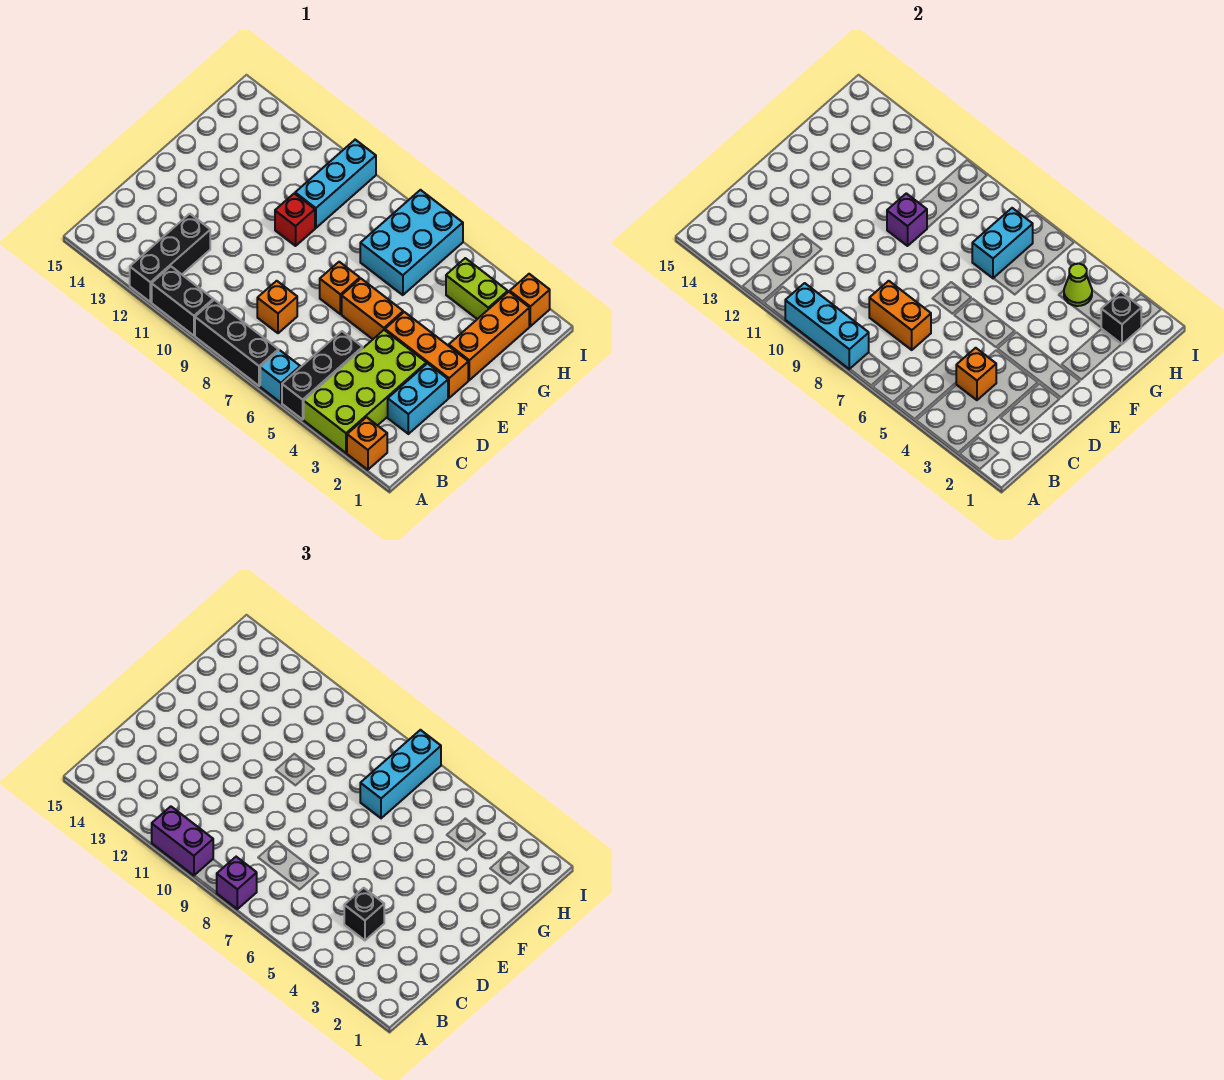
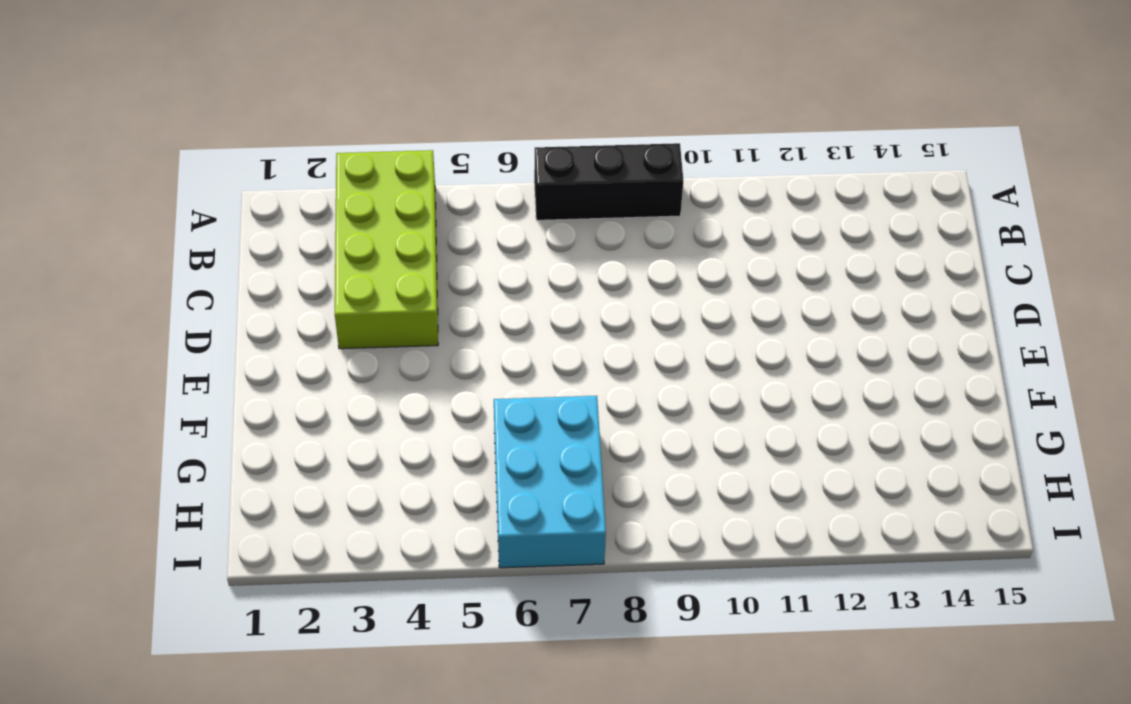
none -> orange 1x1 brick [347,417,387,470]
none -> black 1x3 brick [282,331,363,419]
none -> cyan 1x1 brick [260,350,300,403]

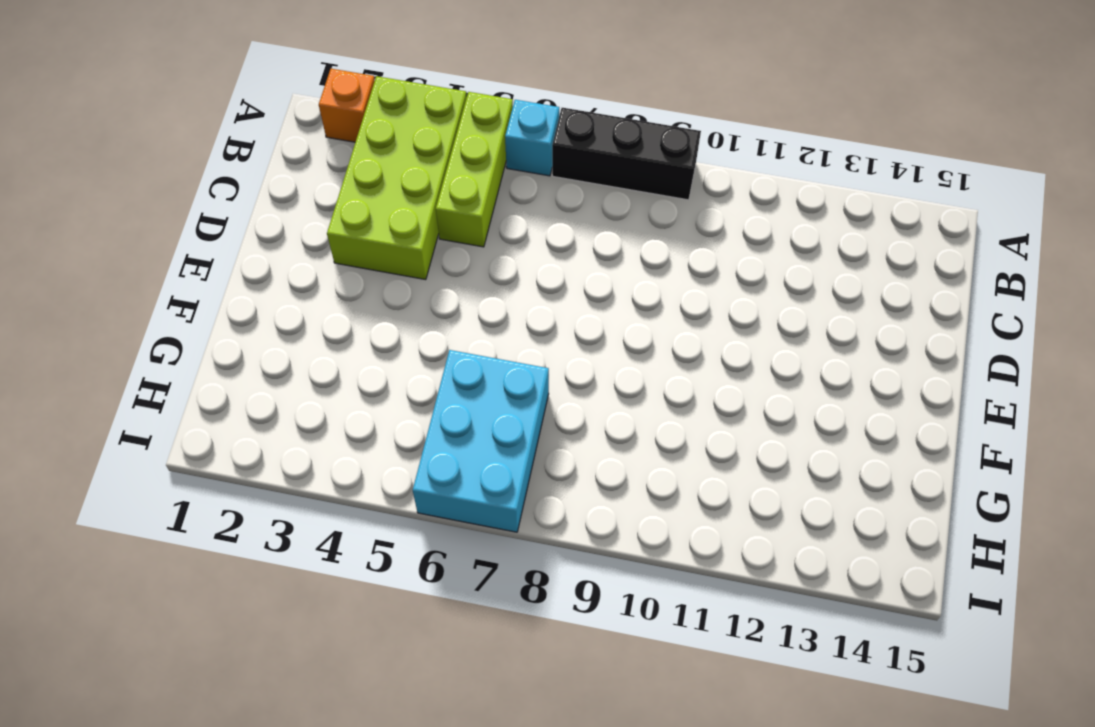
lime 1x3 brick [436,92,513,247] -> black 1x3 brick [282,331,363,419]
none -> black 1x2 brick [152,266,213,336]
none -> black 1x3 brick [130,214,210,302]
none -> cyan 1x2 brick [388,364,448,434]

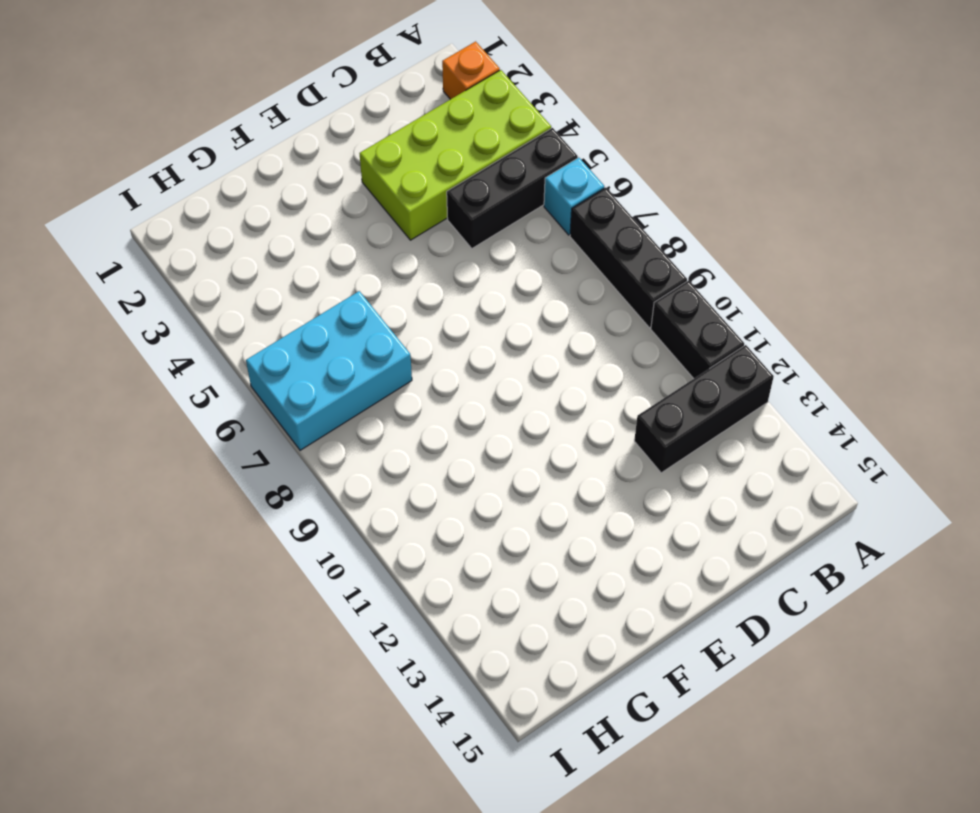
none -> cyan 1x2 brick [388,364,448,434]
none -> orange 1x1 brick [257,281,297,333]
none -> orange 1x3 brick [385,312,468,398]

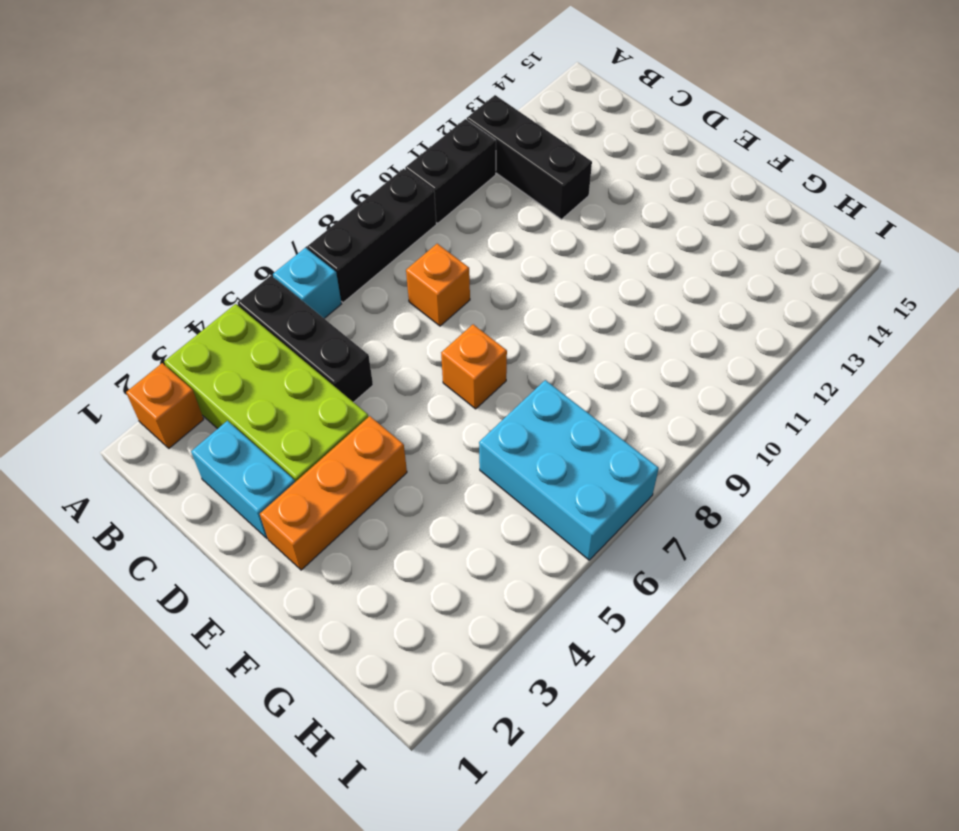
none -> orange 1x2 brick [342,279,403,339]
none -> orange 1x3 brick [449,292,529,380]
none -> red 1x1 brick [275,193,315,246]

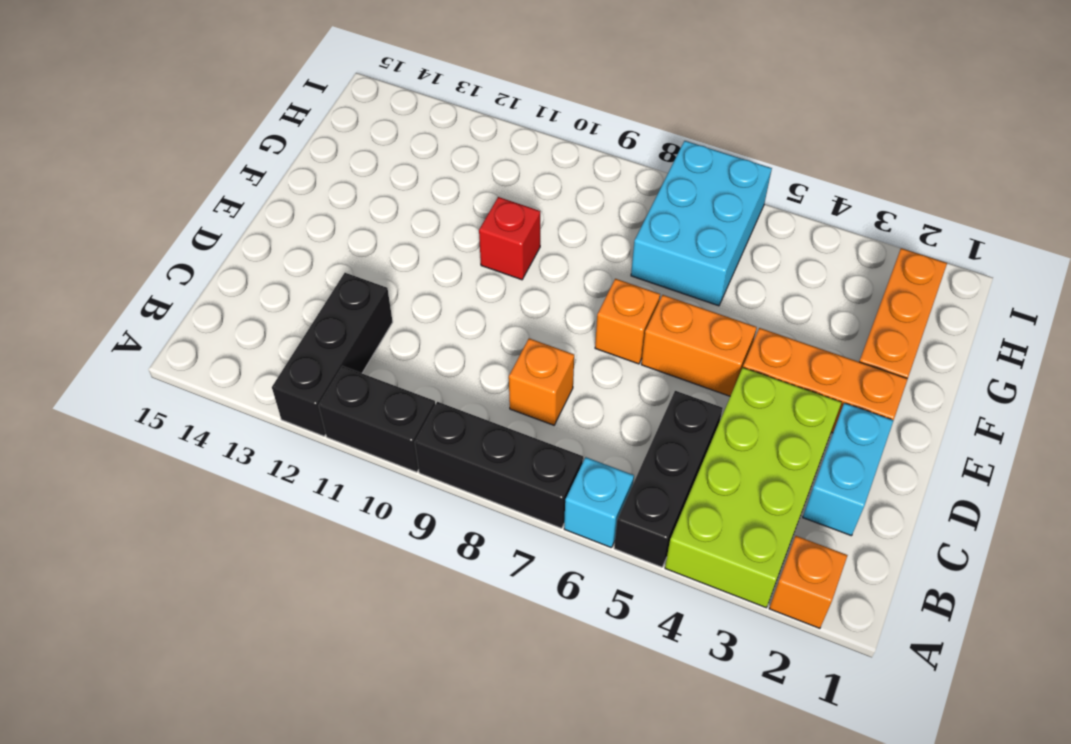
none -> cyan 1x3 brick [295,140,376,228]
none -> lime 1x2 brick [446,258,508,319]
none -> orange 1x1 brick [510,274,550,326]

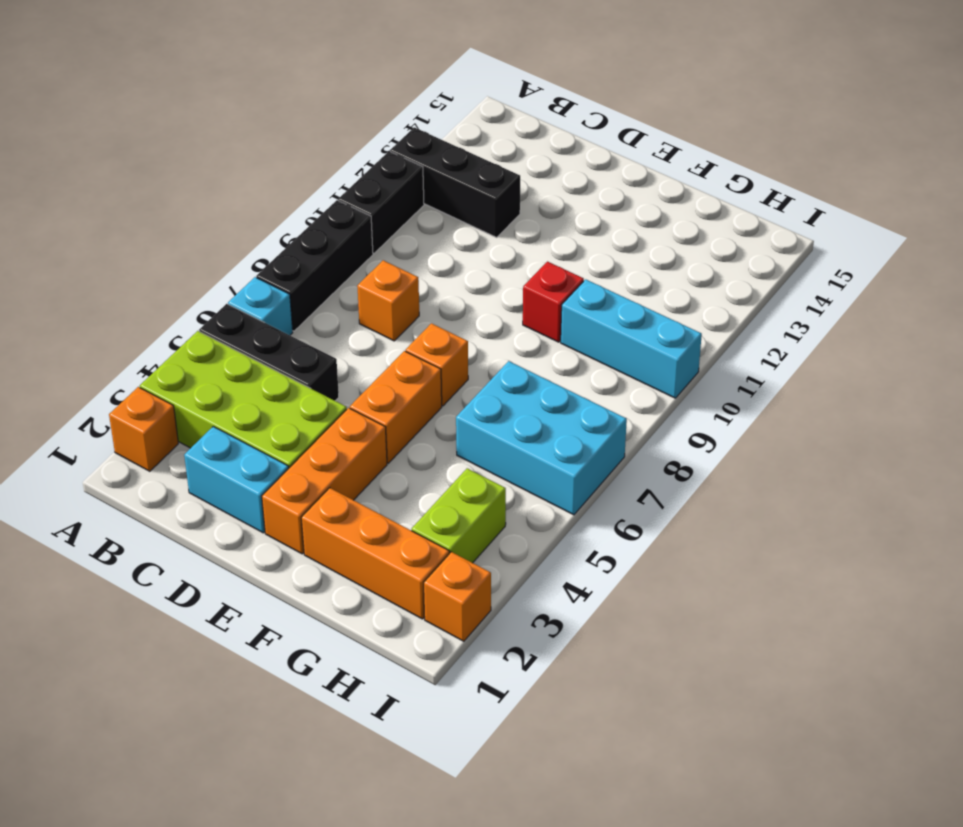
none -> cyan 1x3 brick [785,283,869,369]
none -> orange 1x1 brick [956,348,996,400]
none -> orange 1x2 brick [869,281,931,350]

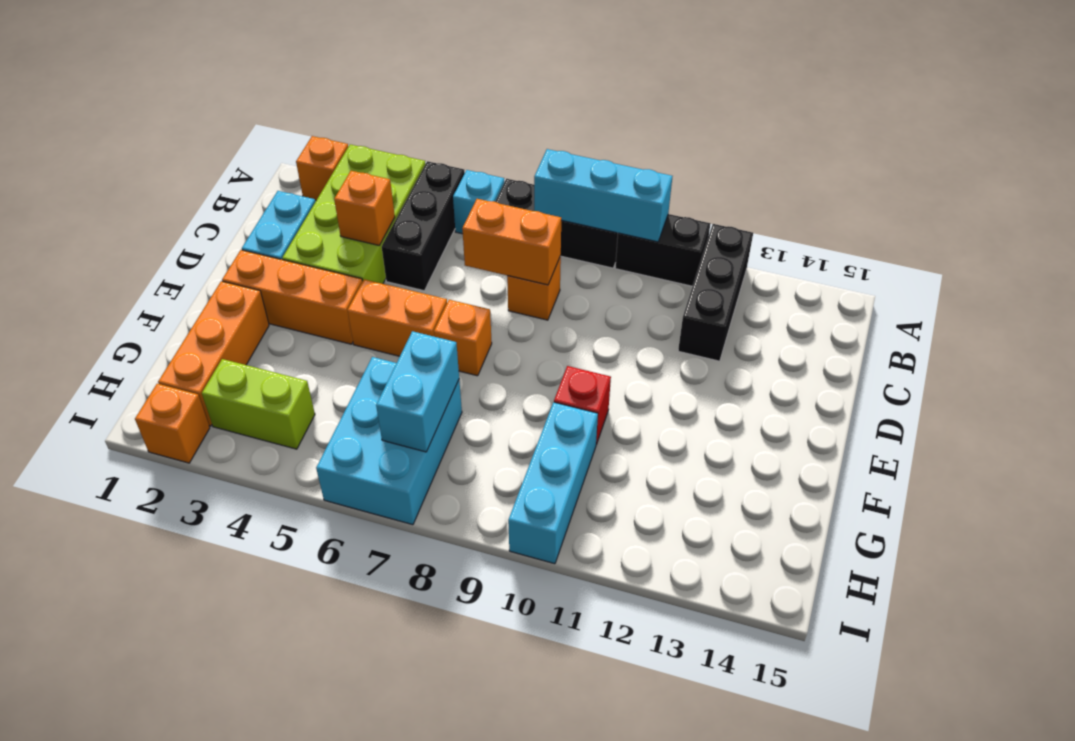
none -> purple 1x1 brick [887,193,927,246]
none -> black 1x1 brick [1101,292,1141,344]
none -> lime 1x1 cone [1064,264,1092,306]

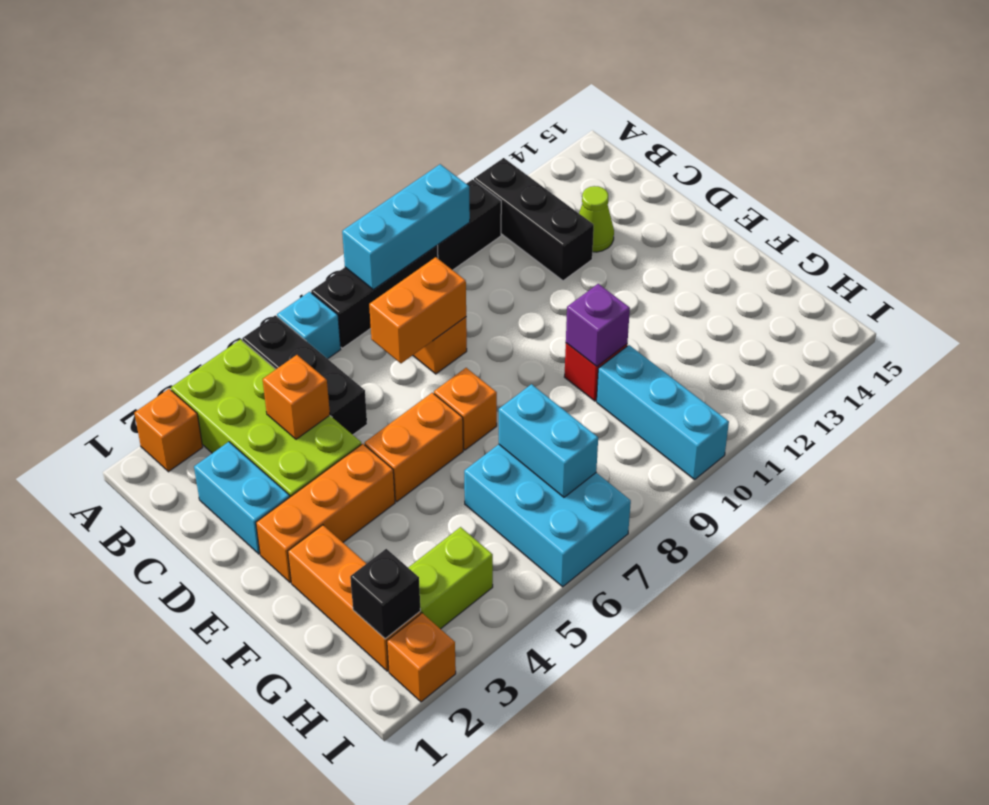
lime 1x1 cone [579,186,614,252] -> lime 1x1 cone moved to [1064,264,1092,306]
none -> purple 1x1 brick [217,857,257,909]
none -> purple 1x2 brick [152,806,213,876]
none -> black 1x1 brick [344,888,384,940]

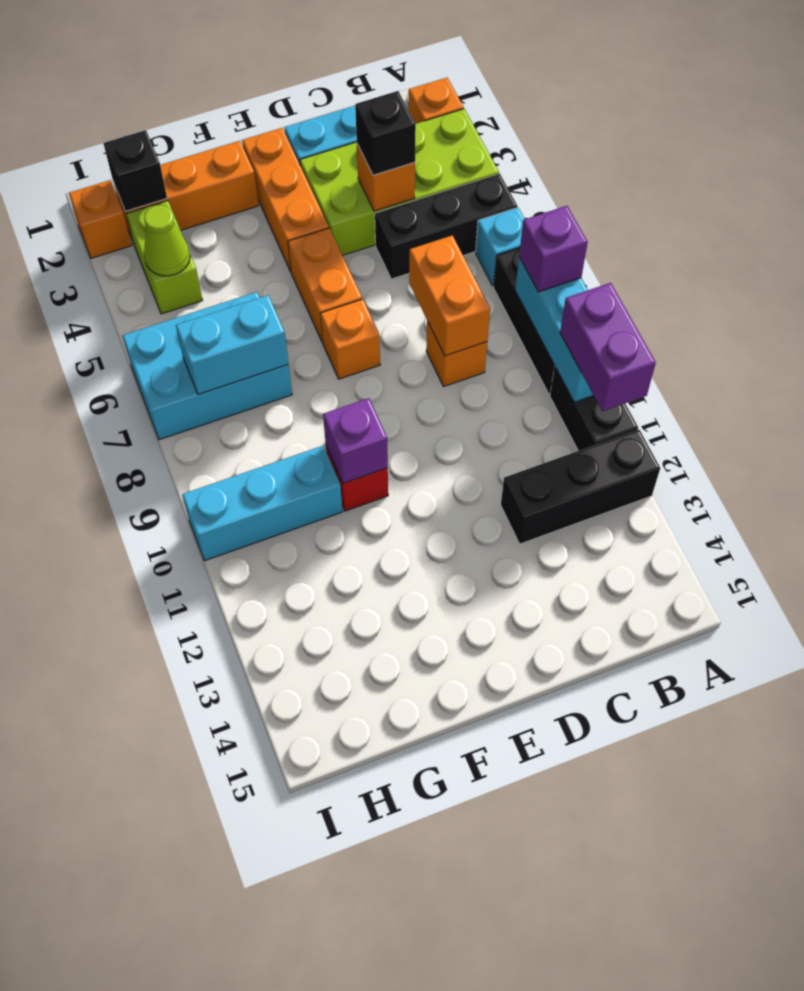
none -> cyan 1x3 brick [360,730,441,818]

